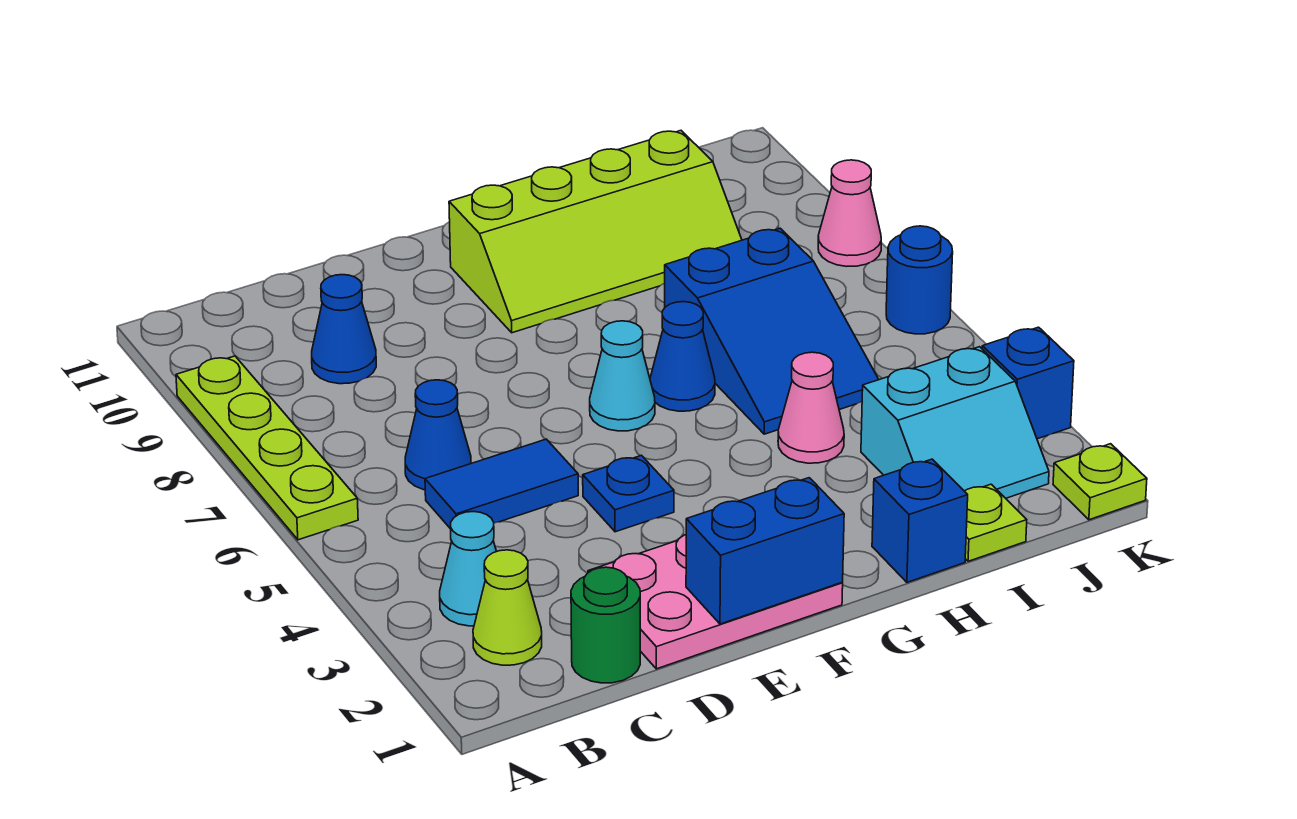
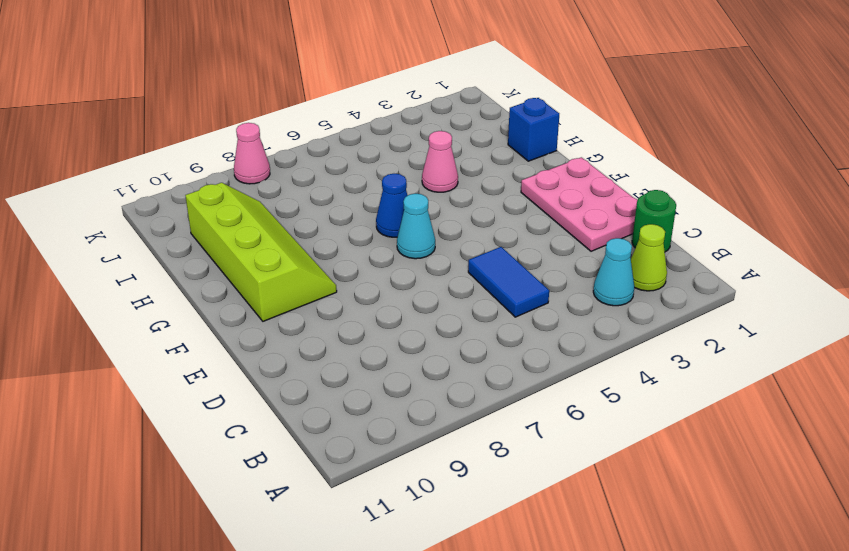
none -> lime 1x4 plate [176,356,358,540]
none -> blue 1x1 cone [405,380,471,490]
none -> blue 1x1 cone [312,275,376,384]

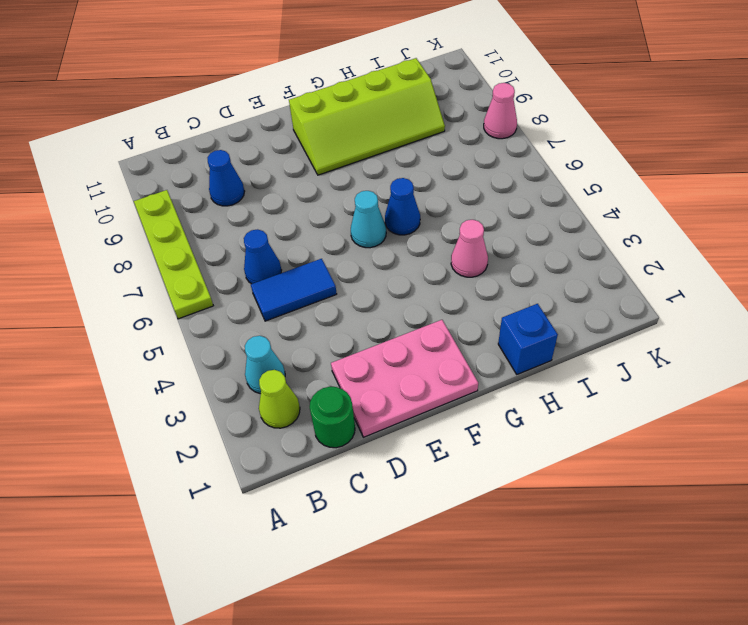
none -> blue 1x1 plate [583,455,674,532]
none -> blue 2x3 slope [665,228,879,434]
none -> lime 1x1 plate [965,484,1027,561]

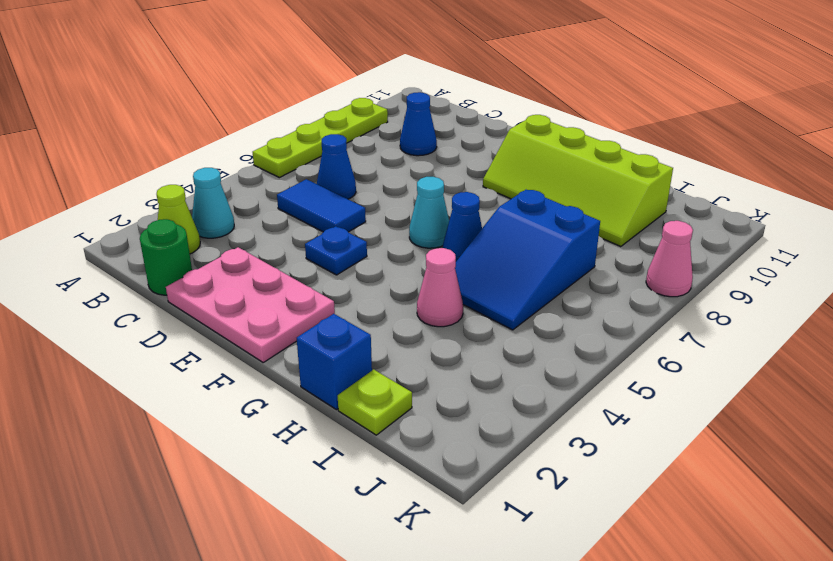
none -> cyan 2x2 slope [861,347,1049,498]
none -> lime 1x1 plate [1053,444,1147,520]
none -> blue 1x1 brick [982,327,1074,439]

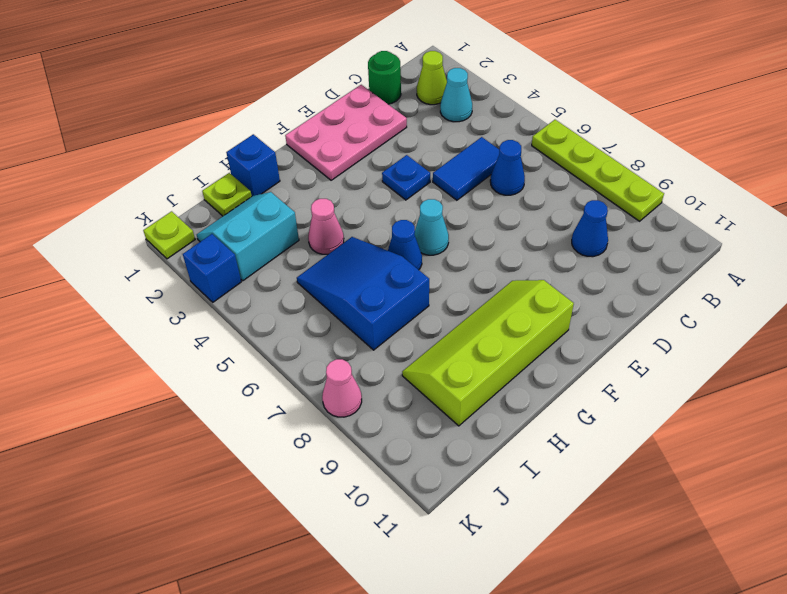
none -> blue 1x1 round brick [886,226,953,334]
none -> blue 1x2 brick [686,478,844,624]

